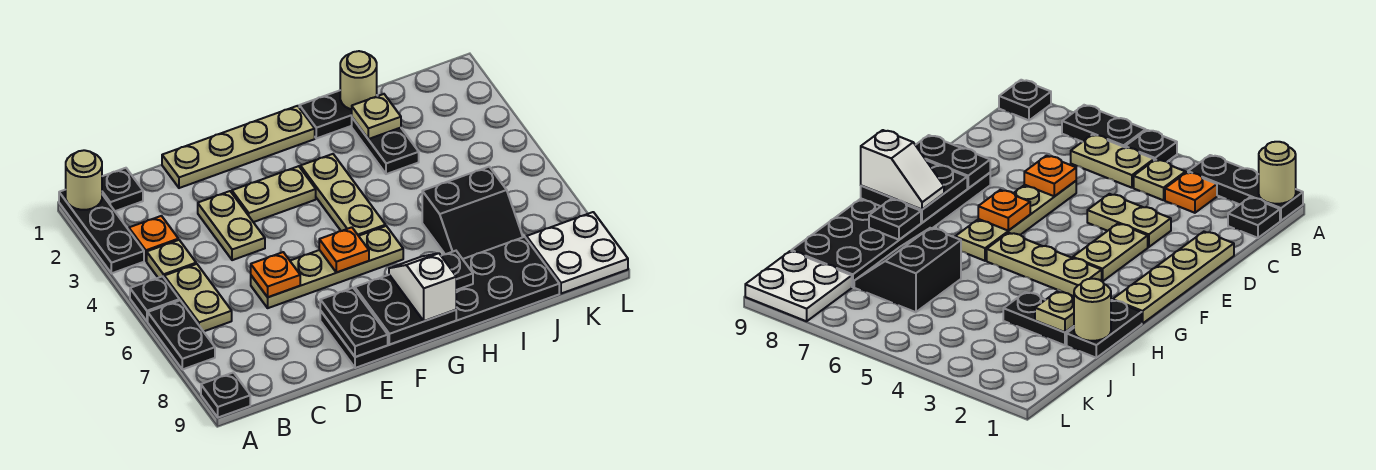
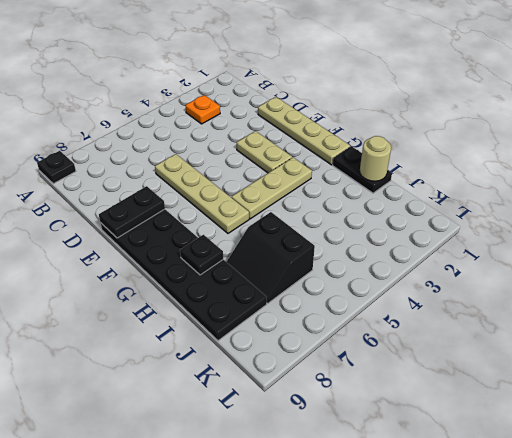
none -> black 1x3 plate [59,190,144,273]
none -> black 1x1 plate [130,276,180,321]
none -> black 1x2 plate [148,300,215,369]

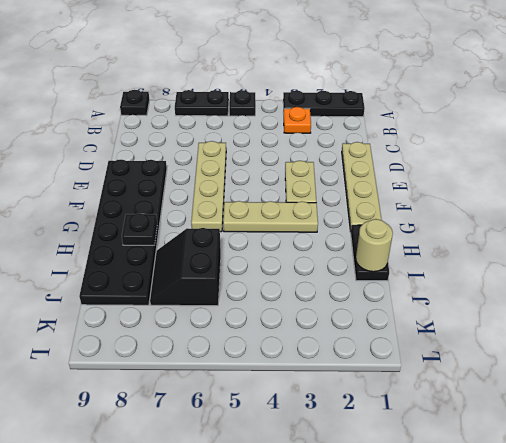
none -> black 1x1 plate [102,168,143,211]
none -> tan 1x1 plate [147,240,196,278]
none -> tan 1x2 plate [164,264,232,331]

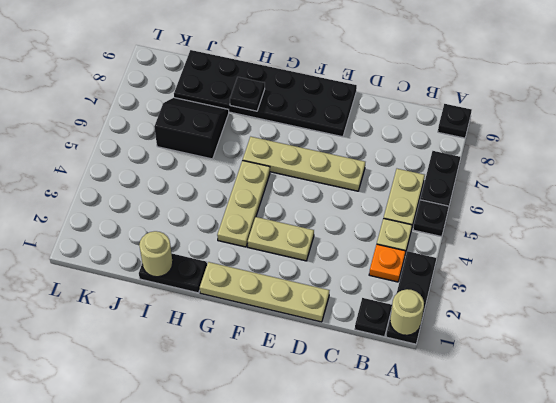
none -> tan 1x2 plate [198,191,265,260]
none -> black 1x2 plate [352,118,419,174]
none -> white 2x2 plate [526,212,628,294]

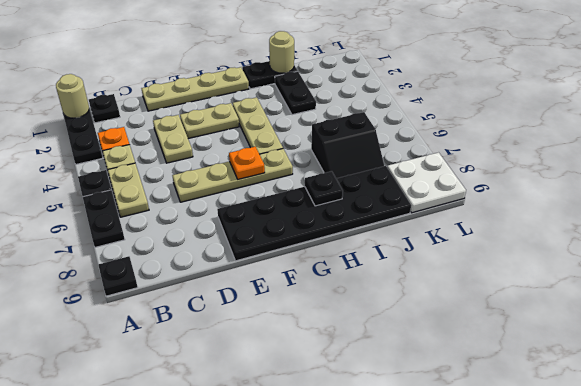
none -> orange 1x1 plate [251,252,300,297]
none -> black 1x2 plate [320,288,388,357]
none -> black 2x2 plate [355,275,456,345]

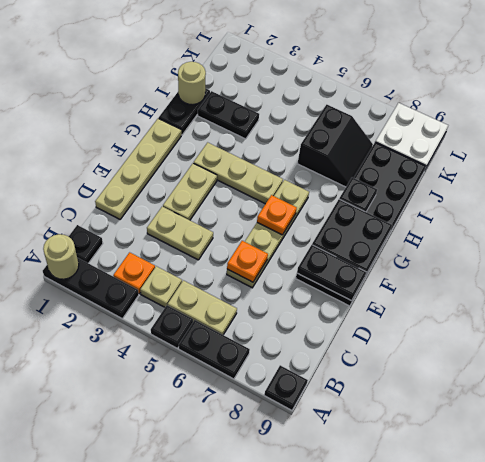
none -> tan 1x1 plate [352,94,401,139]
none -> white 1x2 slope [389,253,456,321]

